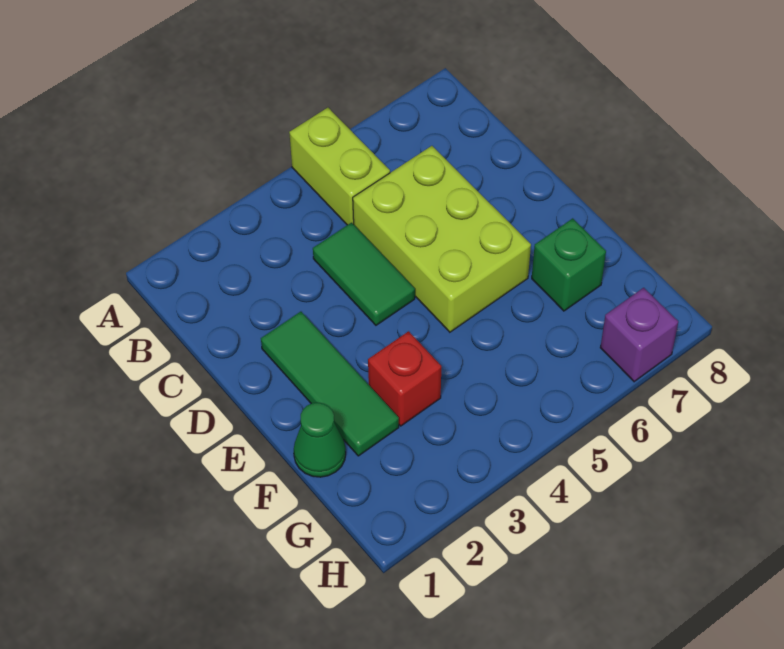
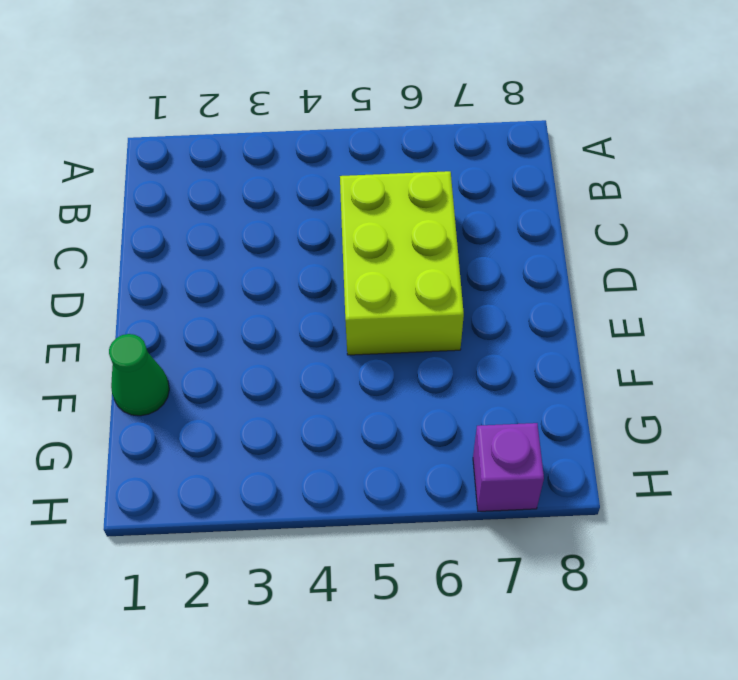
none -> lime 1x2 brick [289,108,390,225]
none -> green 1x2 tile [313,223,415,325]

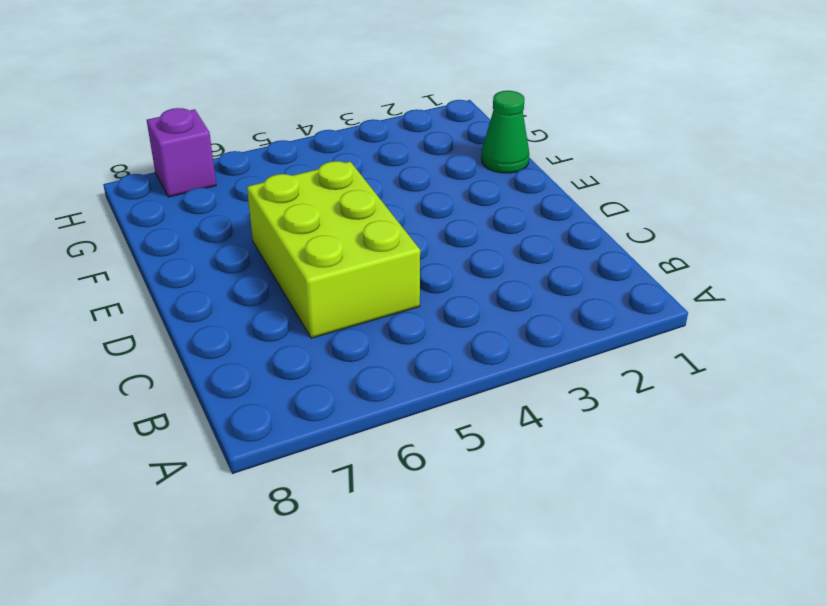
none -> lime 1x2 brick [289,108,390,225]
none -> green 1x2 tile [313,223,415,325]

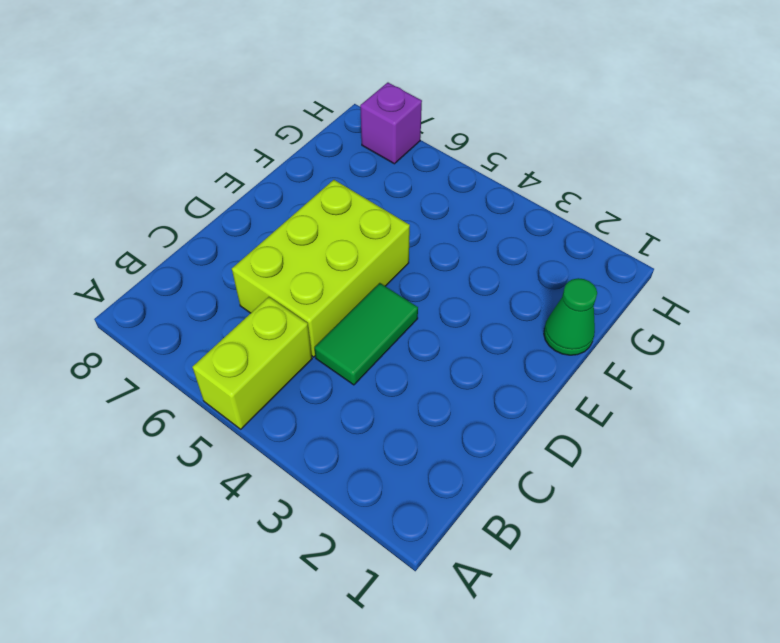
none -> green 1x3 tile [261,312,399,456]
none -> red 1x1 brick [368,331,441,426]

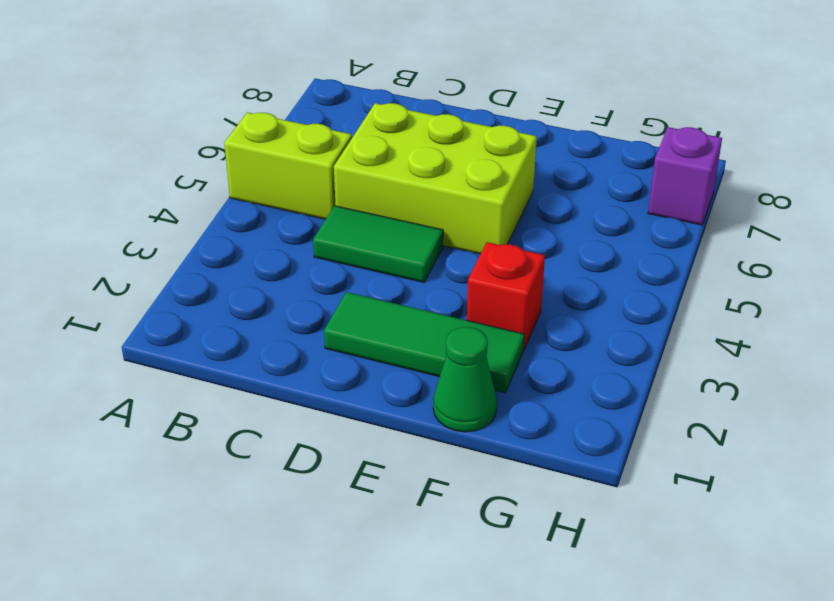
none -> green 1x1 brick [532,218,606,311]

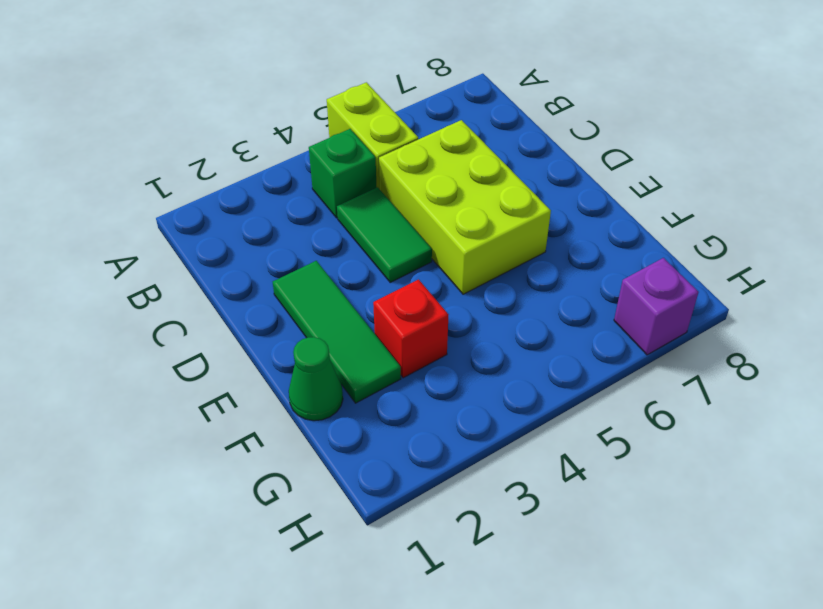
green 1x1 brick [309,129,377,218] -> green 1x1 brick moved to [532,218,606,311]

